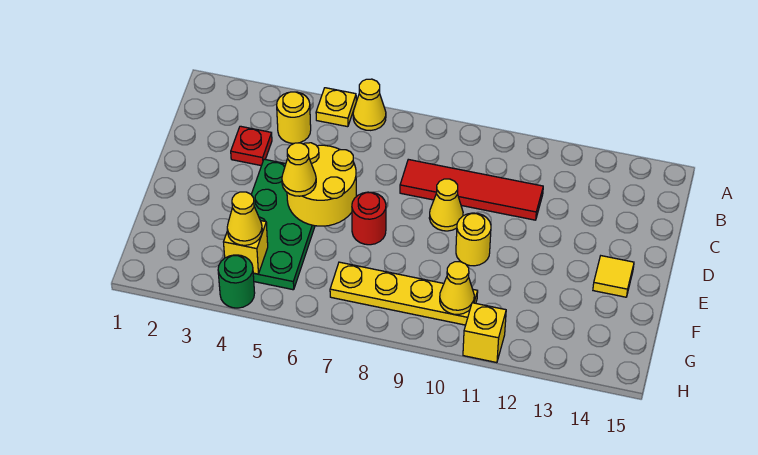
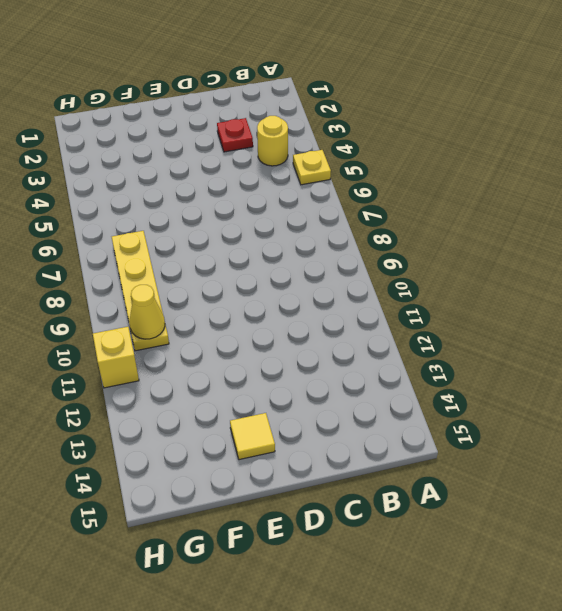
none -> yellow 1x1 cone [353,79,386,130]
none -> red 1x4 tile [400,159,543,220]
none -> green 2x4 plate [251,159,315,290]

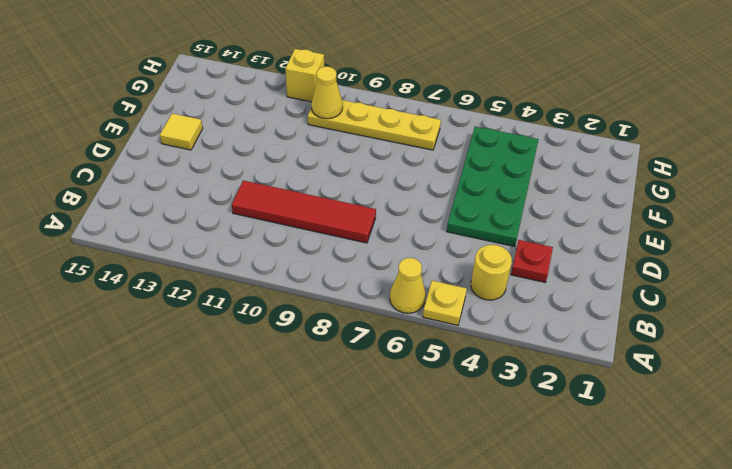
none -> yellow 1x1 cone [429,179,463,231]
none -> red 1x1 round brick [352,192,386,245]
none -> yellow 1x1 round brick [456,213,491,266]

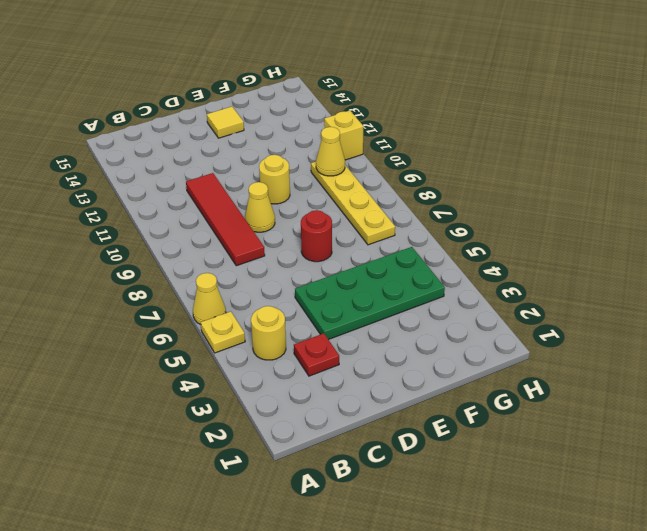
none -> green 1x1 round brick [218,255,255,308]
none -> yellow 2x2 round brick [287,143,356,226]
none -> yellow 1x1 brick [224,221,268,274]

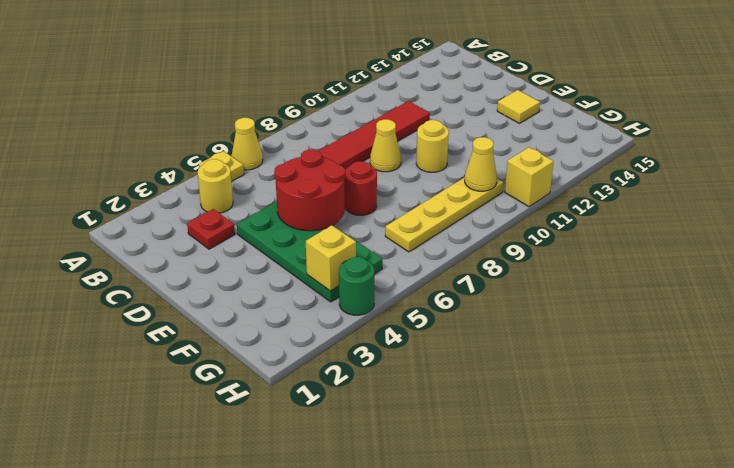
red 2x2 round brick [274,149,345,231] -> yellow 2x2 round brick [287,143,356,226]
none -> yellow 1x1 cone [282,143,316,196]
none -> yellow 1x1 cone [227,192,262,245]

